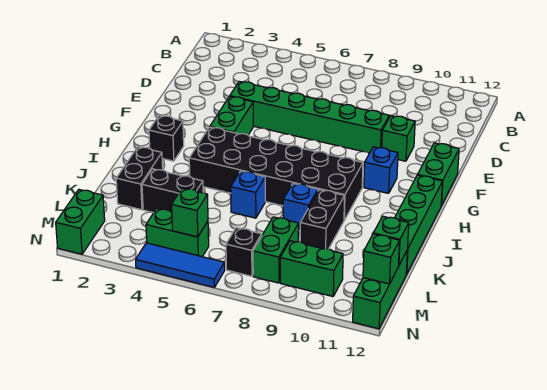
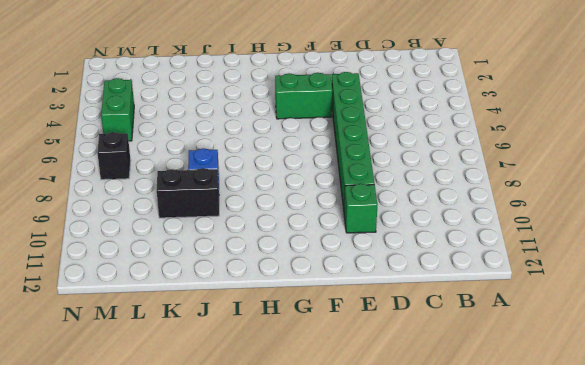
none -> green 1x2 brick [418,143,459,206]
none -> blue 1x1 brick [364,147,398,193]
none -> black 1x1 brick [149,115,184,161]

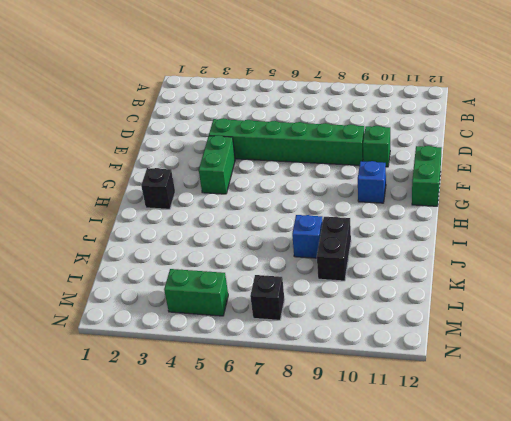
none -> black 2x6 brick [189,127,363,220]
none -> green 1x4 brick [395,175,443,274]
none -> black 1x2 brick [116,147,163,210]

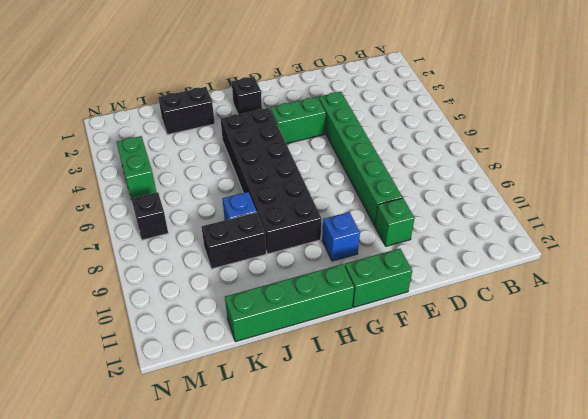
none -> blue 1x1 brick [231,171,265,218]
none -> black 1x2 brick [142,169,203,213]
none -> green 1x2 brick [253,217,299,283]

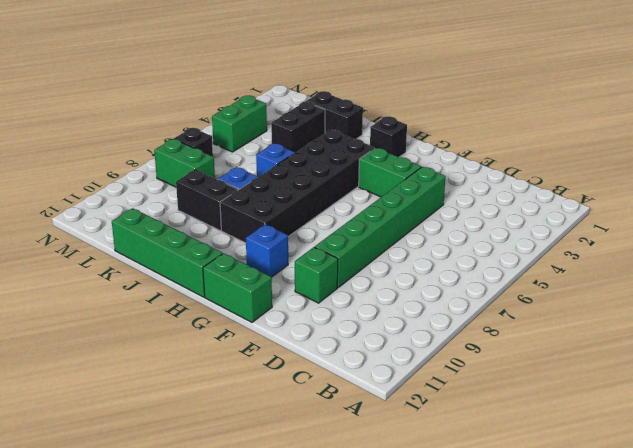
none -> green 1x3 brick [353,250,408,329]
none -> green 1x2 brick [56,190,105,254]
none -> green 1x2 brick [280,241,343,296]

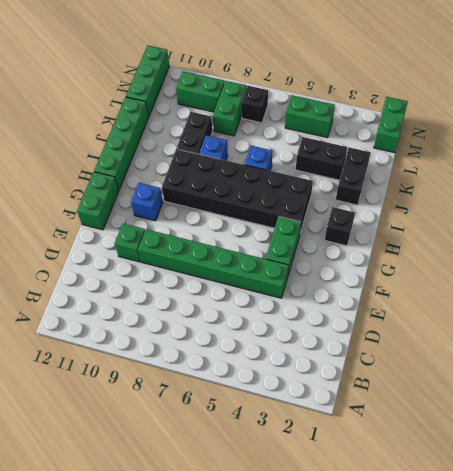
none -> blue 1x3 tile [136,243,225,287]
none -> green 1x1 brick [373,216,409,265]
none -> green 1x1 brick [172,188,208,237]

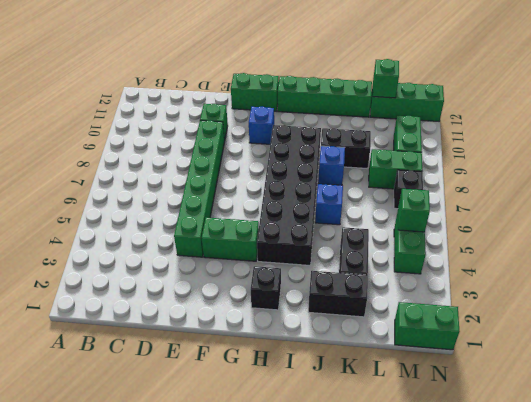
none -> blue 1x3 tile [136,243,225,287]
none -> green 1x1 brick [363,234,400,284]

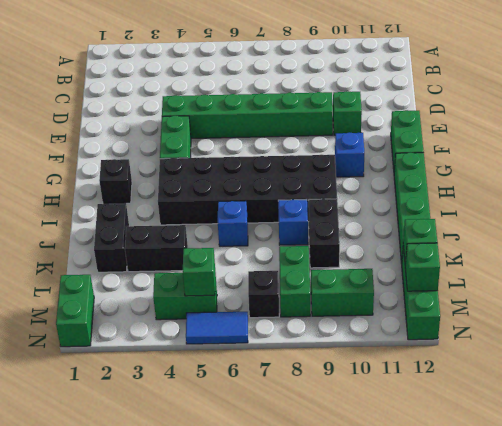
blue 1x2 tile [186,312,248,344] -> blue 1x3 tile [136,243,225,287]

